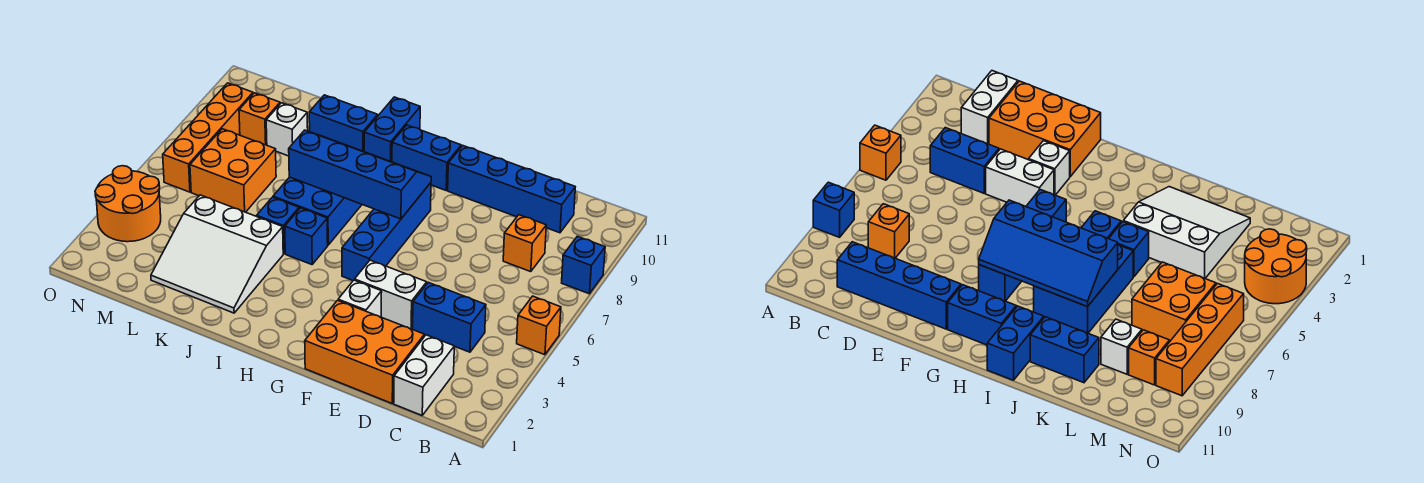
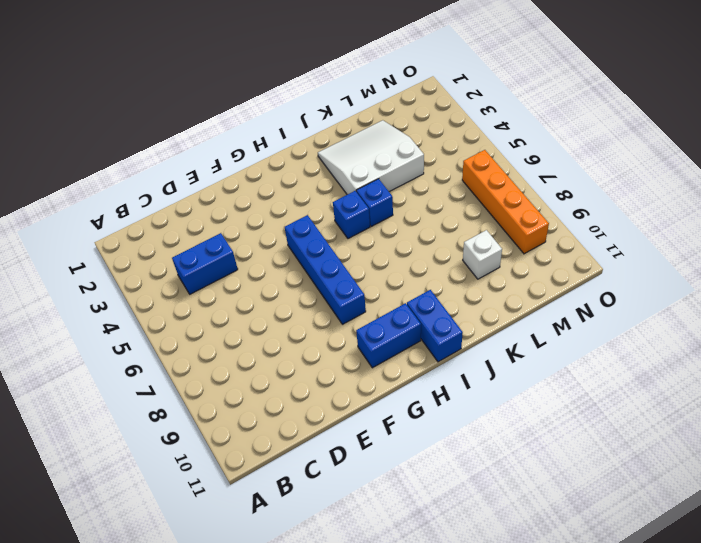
none -> orange 1x1 brick [517,296,561,355]
none -> blue 1x1 brick [562,236,605,294]
none -> white 1x2 brick [394,335,454,415]

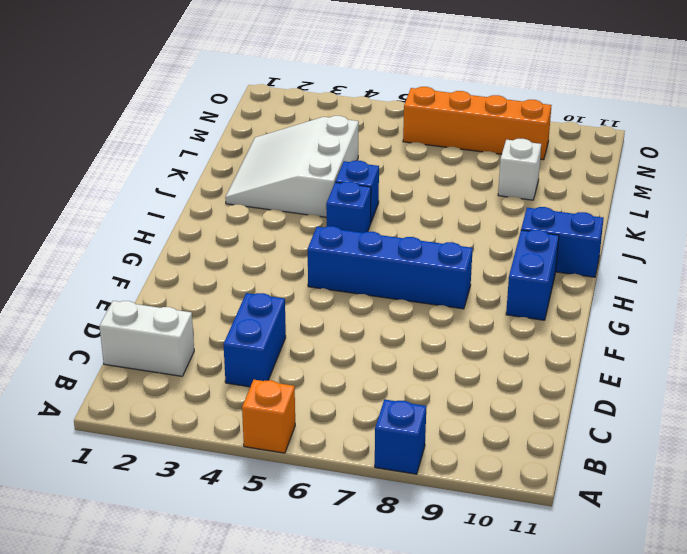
none -> orange 1x1 brick [503,215,546,272]
none -> blue 1x4 brick [448,146,575,233]
none -> orange 2x3 brick [305,300,424,403]

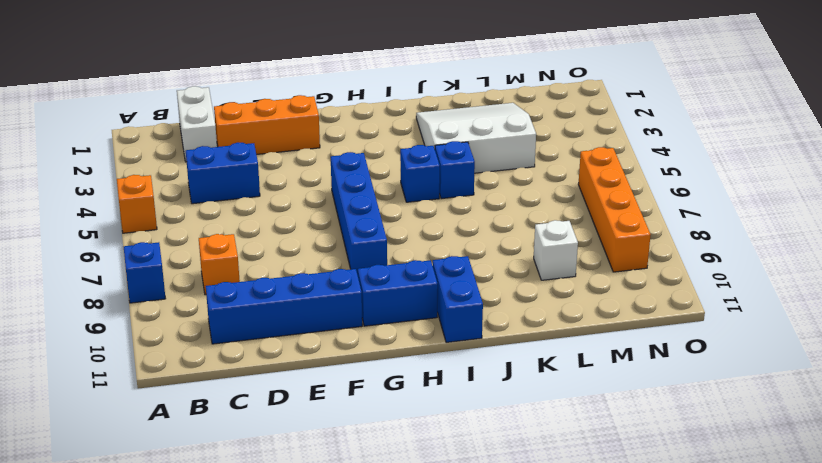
orange 1x3 brick [214,95,320,154] -> orange 2x3 brick [305,300,424,403]
none -> white 1x2 brick [355,260,427,329]
none -> white 1x1 brick [338,280,382,317]
none -> blue 2x3 brick [273,177,362,245]

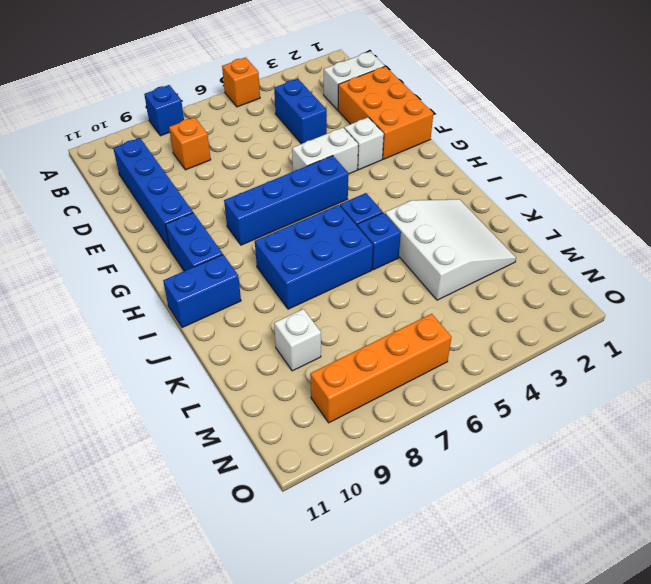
white 1x2 brick [292,127,358,174] -> white 1x2 brick turned to [355,260,427,329]
none -> blue 1x2 brick [309,95,378,151]
none -> orange 2x2 brick [190,129,276,212]
none -> orange 1x1 brick [239,93,280,145]

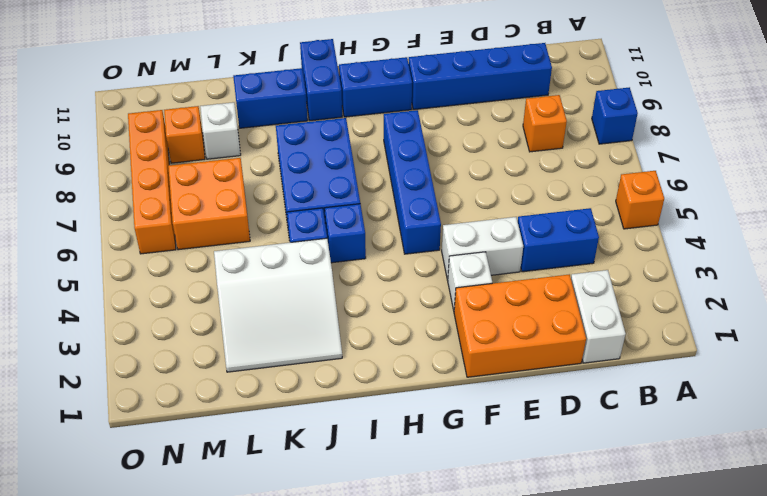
none -> orange 2x2 round brick [95,166,161,242]
none -> blue 2x4 slope [289,130,431,219]

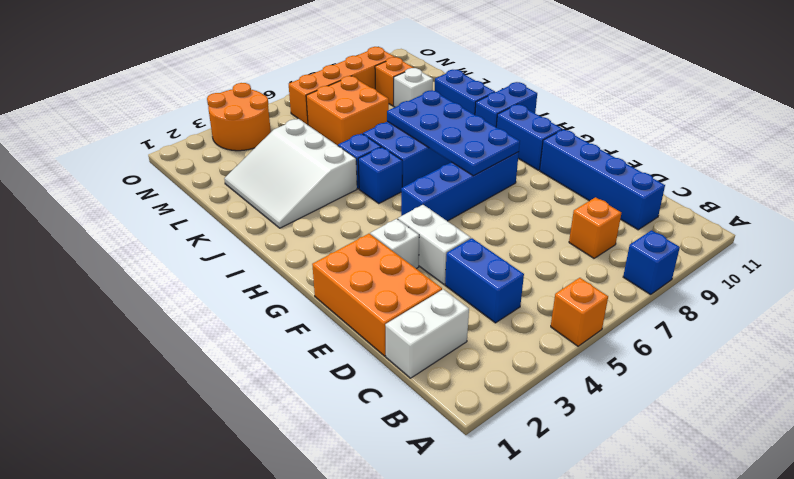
blue 2x4 plate [387,90,520,176] -> blue 2x4 slope [289,130,431,219]

